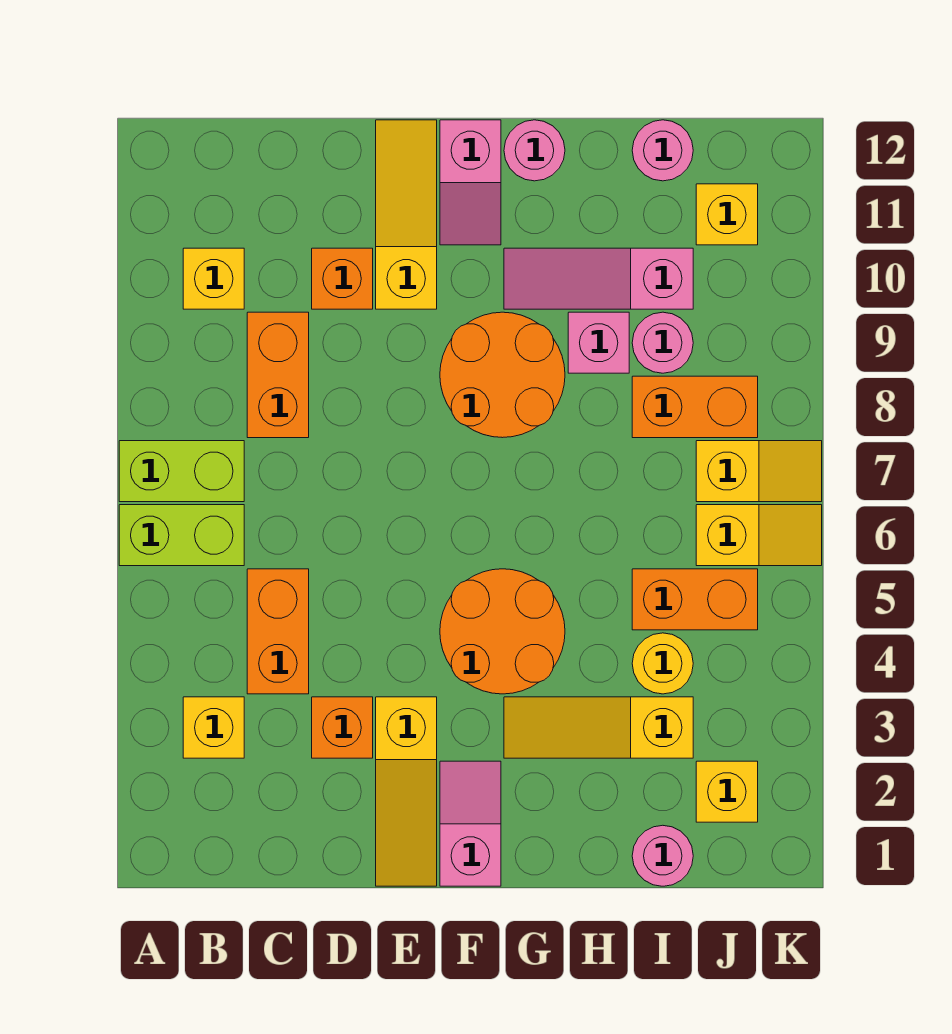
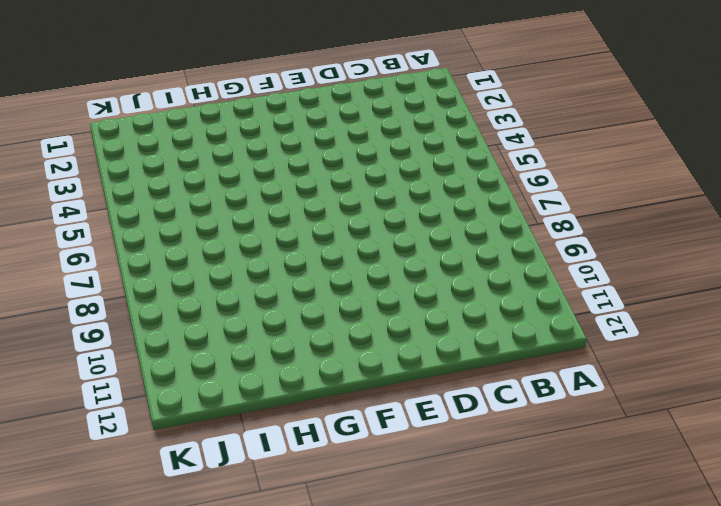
none -> lime 1x2 brick [119,505,244,566]
none -> lime 1x2 brick [119,441,244,502]
none -> yellow 1x1 brick [183,697,244,758]

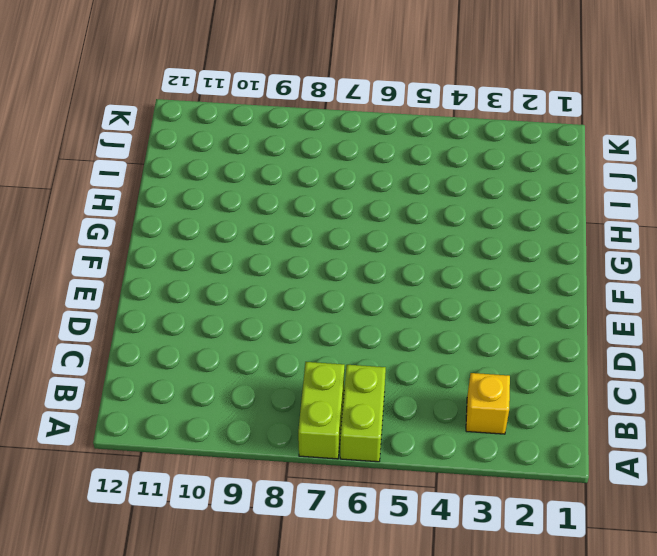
none -> yellow 1x1 brick [183,248,244,309]
none -> orange 1x2 brick [247,569,309,694]
none -> orange 1x2 brick [247,312,309,438]

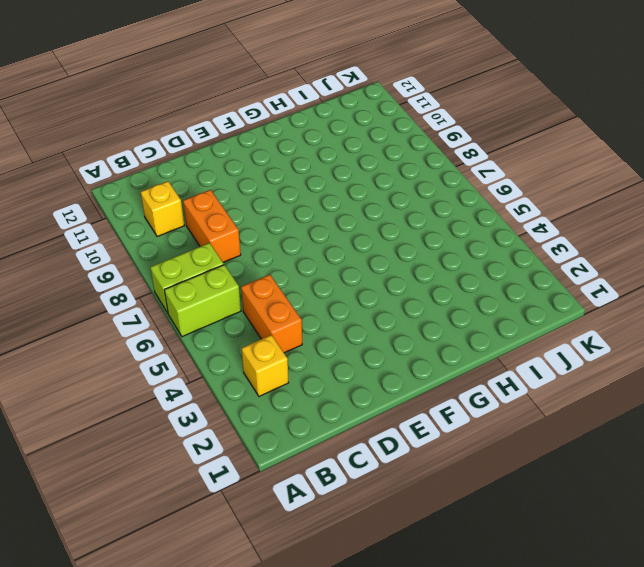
none -> orange 1x1 brick [312,697,373,758]
none -> orange 1x1 brick [312,248,373,309]
none -> yellow 1x3 slope [376,697,437,886]

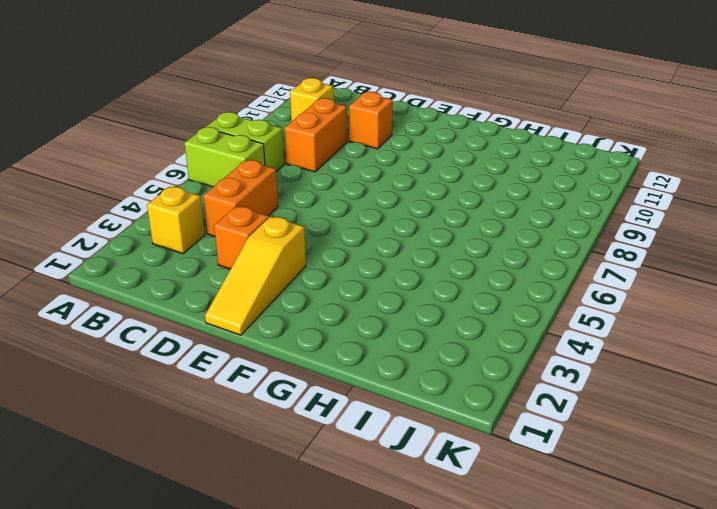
none -> yellow 1x3 slope [376,120,437,309]
none -> pink 1x2 slope [440,761,501,886]
none -> orange 2x2 round brick [440,569,565,694]

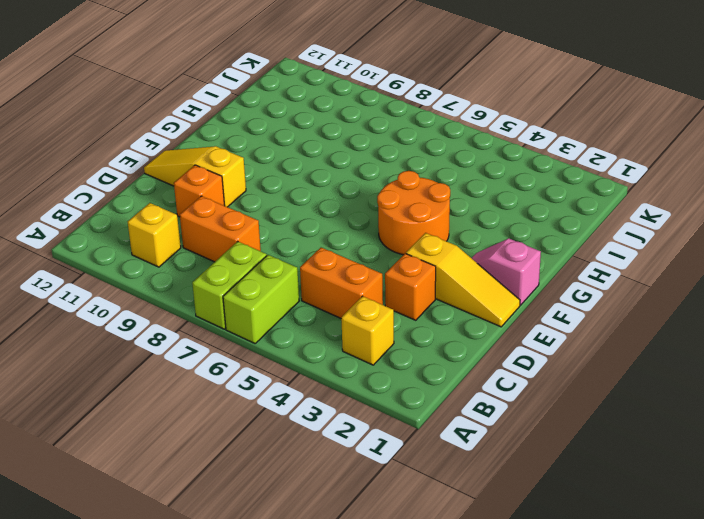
none -> orange 2x2 round brick [440,312,565,438]
none -> pink 1x2 slope [440,120,501,245]
none -> yellow 1x3 slope [504,697,693,758]

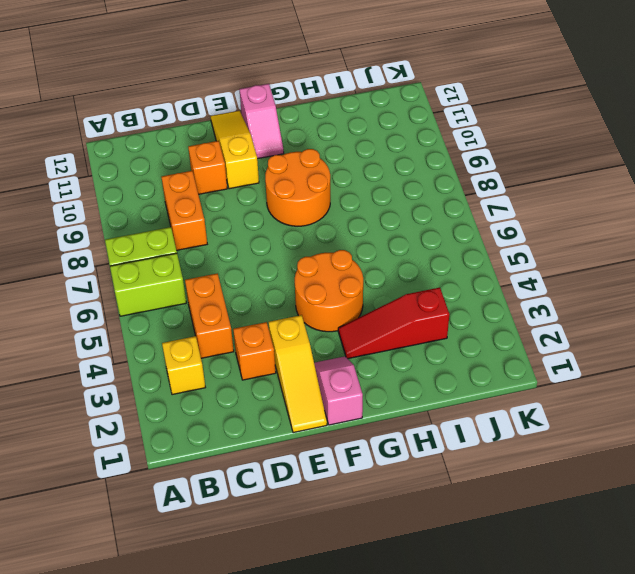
red 1x3 slope [338,288,449,359] -> yellow 1x3 slope [504,697,693,758]
none -> yellow 1x1 brick [183,248,244,309]
none -> pink 1x3 slope [504,248,693,309]
none -> pink 1x1 round brick [504,120,565,181]

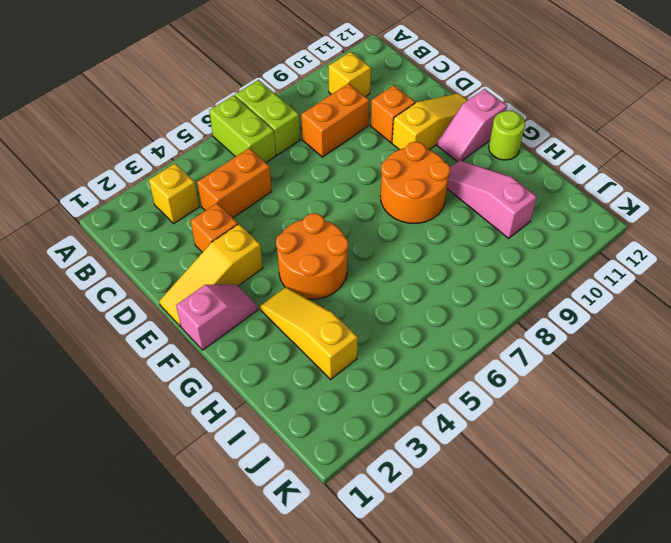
lime 1x1 round brick [489,111,525,160] -> pink 1x1 round brick [504,120,565,181]
none -> pink 1x1 brick [568,312,629,373]
none -> pink 1x1 round brick [632,825,693,886]
none -> yellow 1x1 round brick [632,633,693,694]

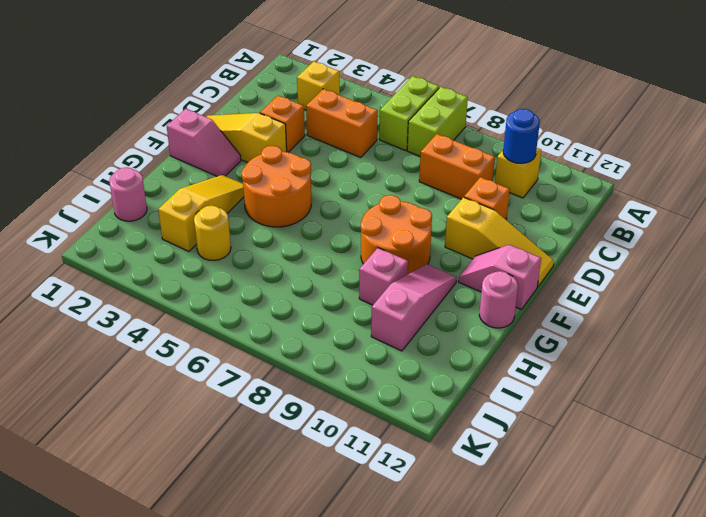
blue 1x1 round brick [503,109,540,163] -> none
none -> orange 1x2 brick [632,569,758,630]
none -> orange 1x2 brick [632,376,758,438]
none -> pink 1x1 round brick [632,312,693,373]

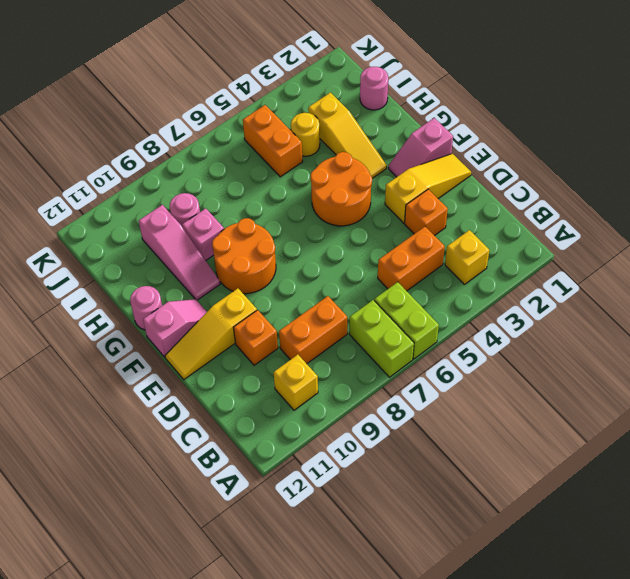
none -> orange 1x2 brick [632,376,758,438]
none -> pink 1x1 round brick [632,120,693,181]
none -> yellow 1x1 brick [696,761,758,822]

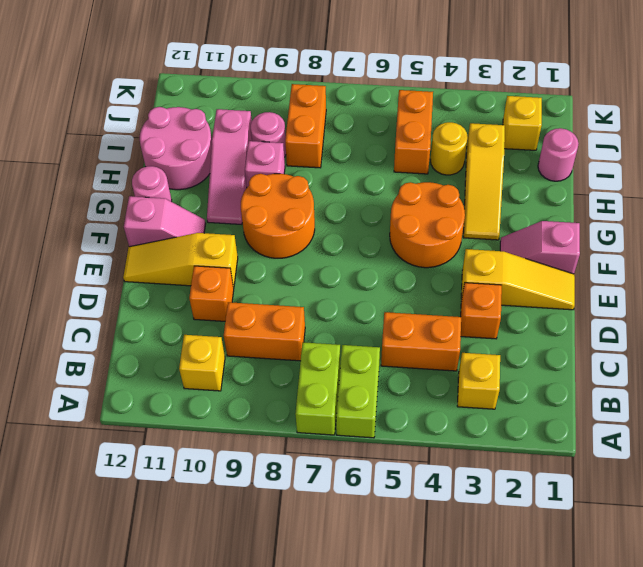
pink 2x2 round brick [140,107,212,190] -> pink 1x1 round brick [632,120,693,181]
none -> yellow 1x2 slope [696,505,822,566]
none -> yellow 1x2 slope [696,441,822,502]
none -> yellow 1x1 brick [696,184,758,245]

